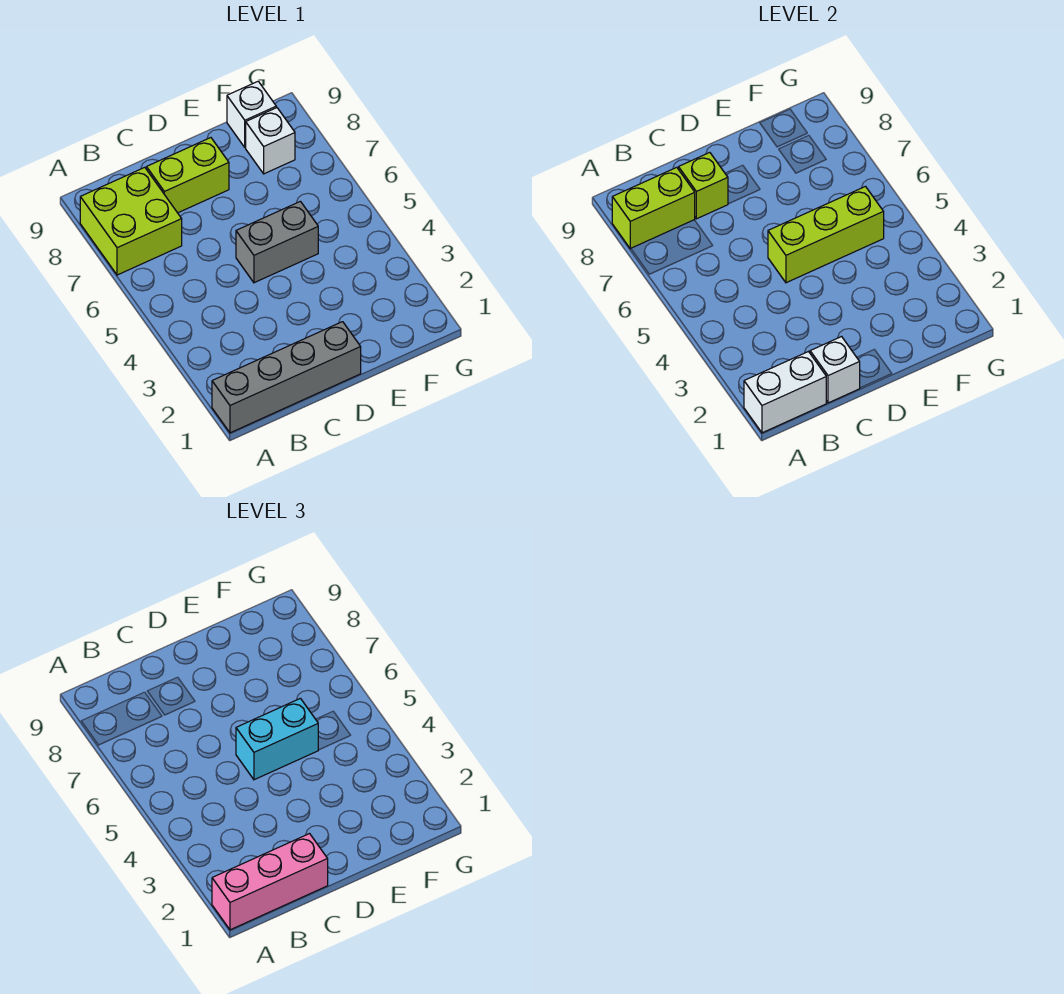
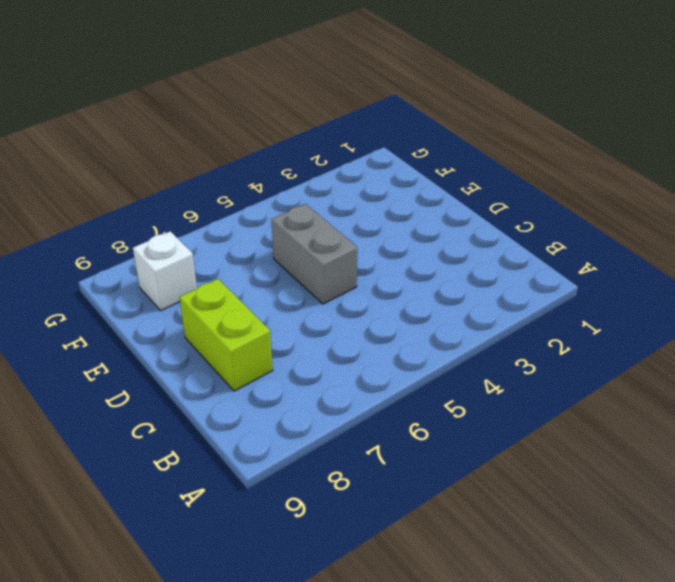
none -> grey 1x4 brick [212,322,361,433]
none -> lime 2x2 brick [80,167,182,275]
none -> white 1x1 brick [227,81,276,147]

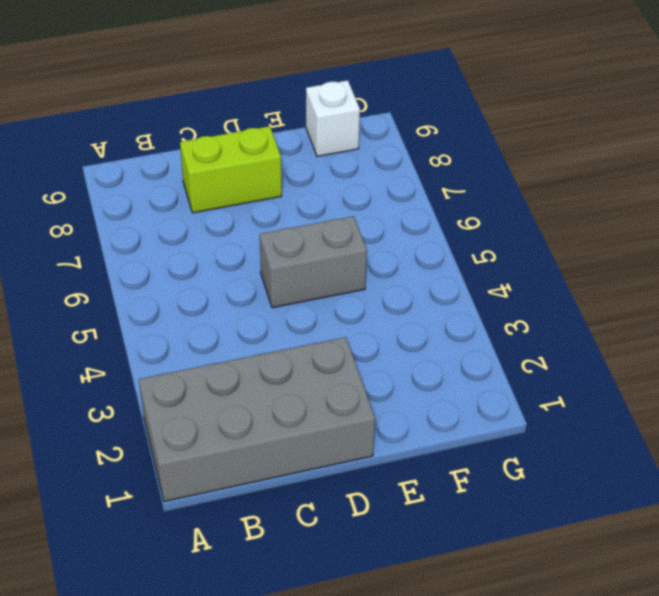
grey 2x4 brick [139,337,375,502] -> grey 1x4 brick [212,322,361,433]
none -> lime 2x2 brick [80,167,182,275]
none -> white 1x1 brick [246,108,295,174]
none -> white 1x2 brick [744,352,826,433]

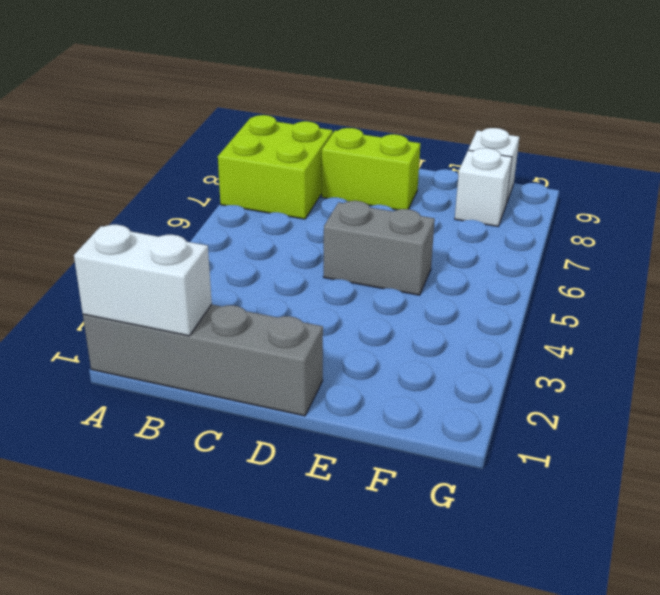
none -> lime 1x2 brick [612,167,695,249]
none -> white 1x1 brick [810,337,860,403]
none -> lime 1x1 brick [678,153,728,219]

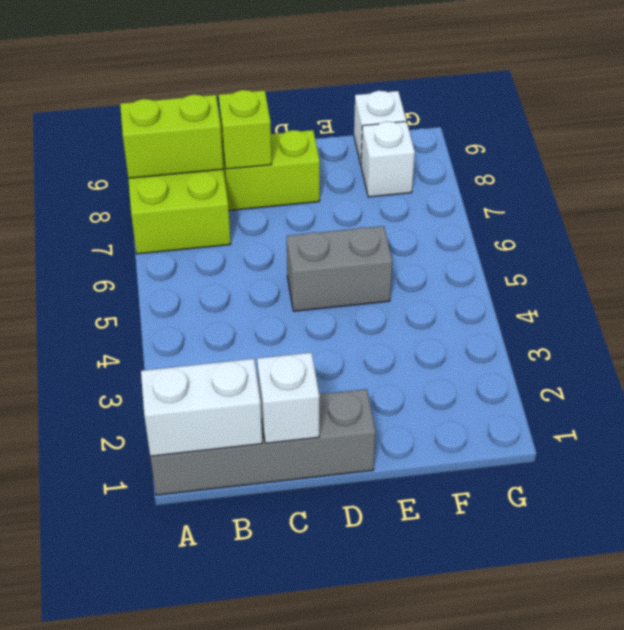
none -> lime 1x3 brick [768,187,884,283]
none -> pink 1x3 brick [212,834,328,930]
none -> cyan 1x2 brick [236,698,318,780]

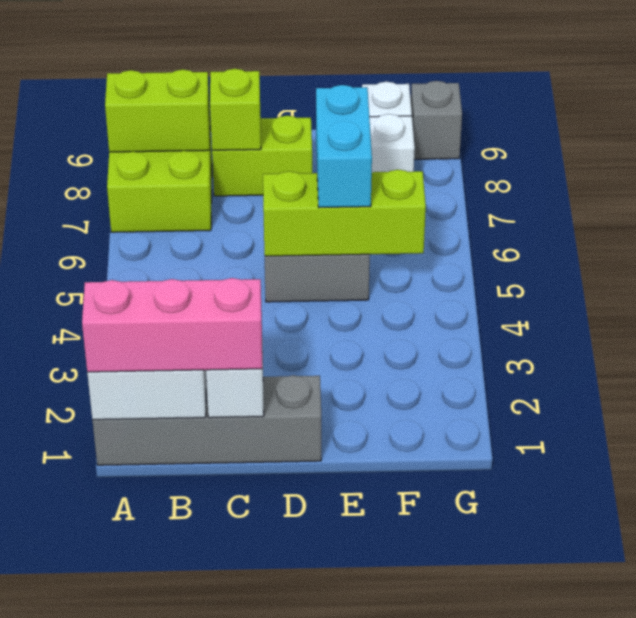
cyan 1x2 brick [316,85,372,208] -> cyan 1x2 brick turned to [236,698,318,780]
grey 1x1 brick [411,81,462,159] -> none

